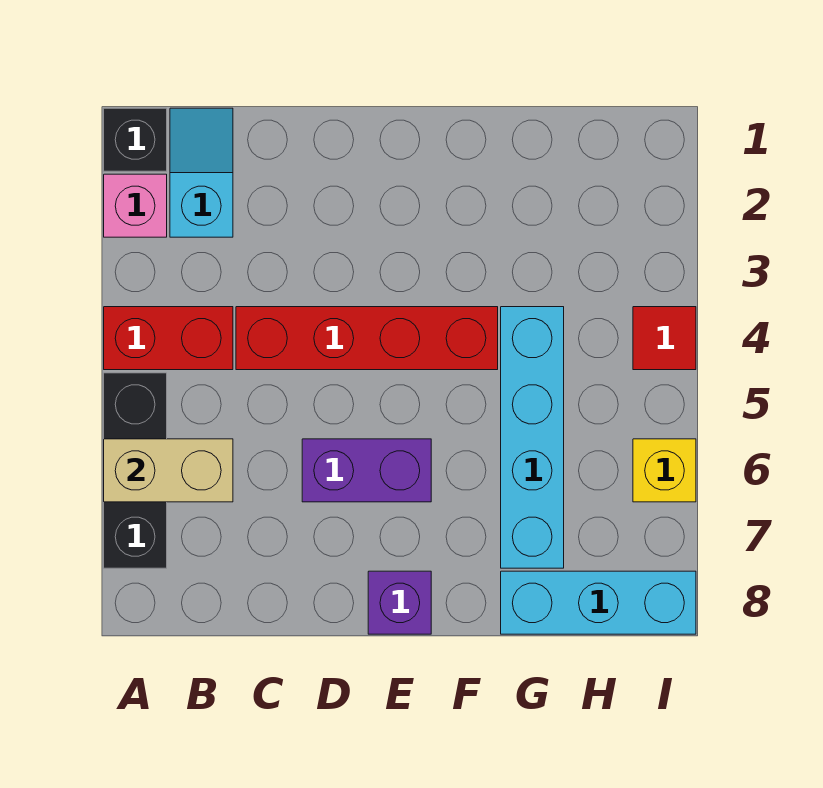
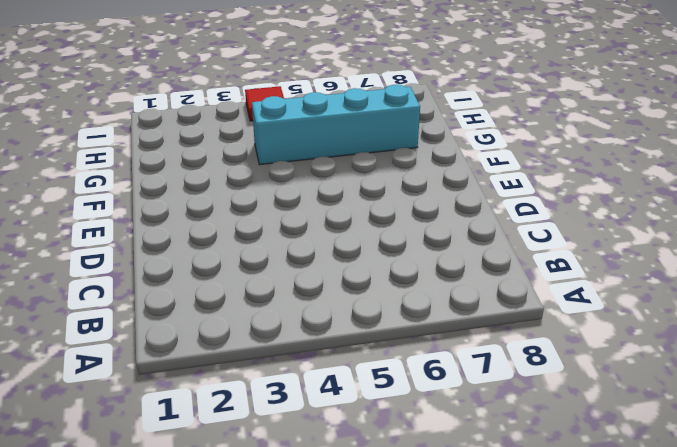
none -> black 1x1 brick [104,108,167,171]
none -> pink 1x1 brick [104,174,167,237]
none -> red 1x2 brick [104,307,233,370]

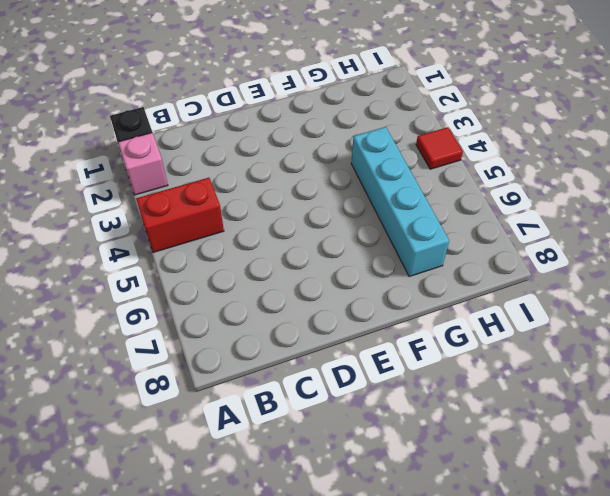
none -> black 1x3 brick [104,373,167,568]
none -> cyan 1x2 slope [170,108,233,237]
none -> red 1x4 brick [236,307,498,370]

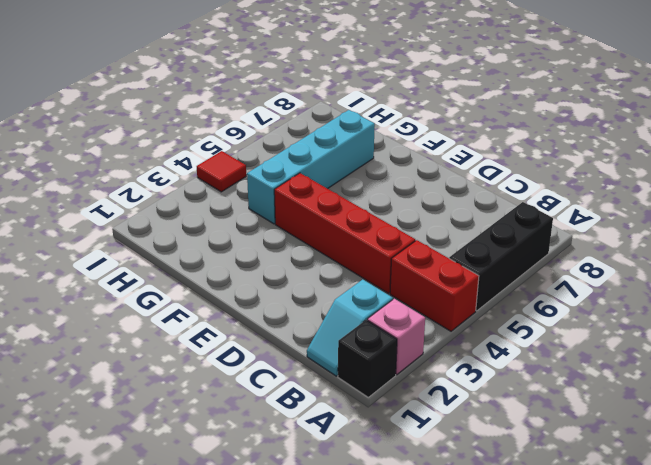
none -> purple 1x2 brick [302,439,431,502]
none -> purple 1x1 brick [368,571,431,634]
none -> cyan 1x3 brick [501,571,696,634]

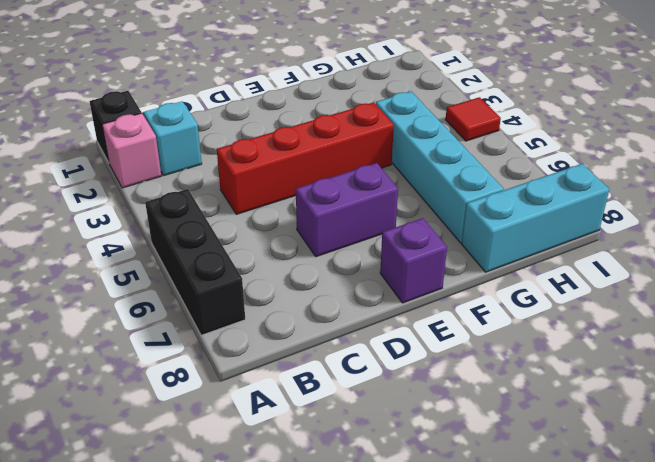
none -> red 1x2 brick [104,307,233,370]
none -> yellow 1x1 brick [633,439,696,502]
none -> tan 1x2 brick [104,439,233,502]

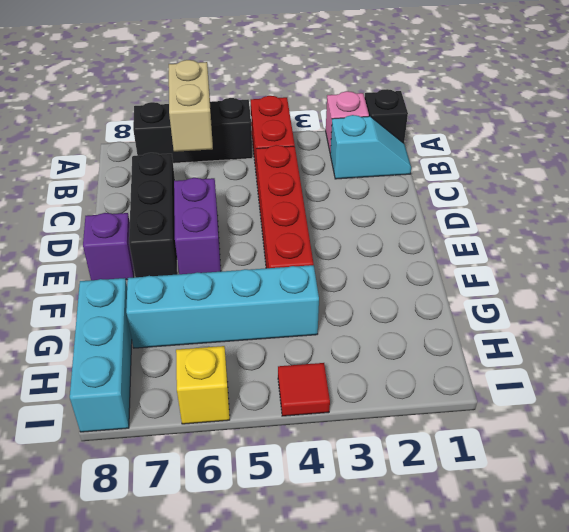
black 1x3 brick [129,153,177,277] -> none

